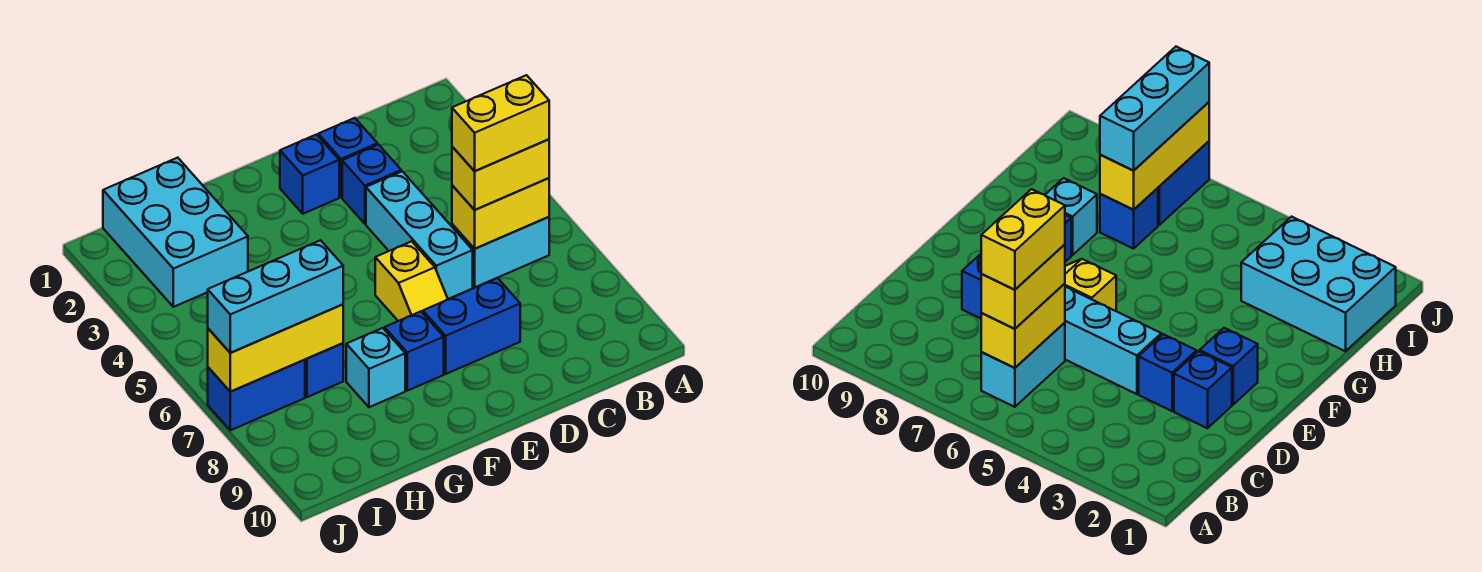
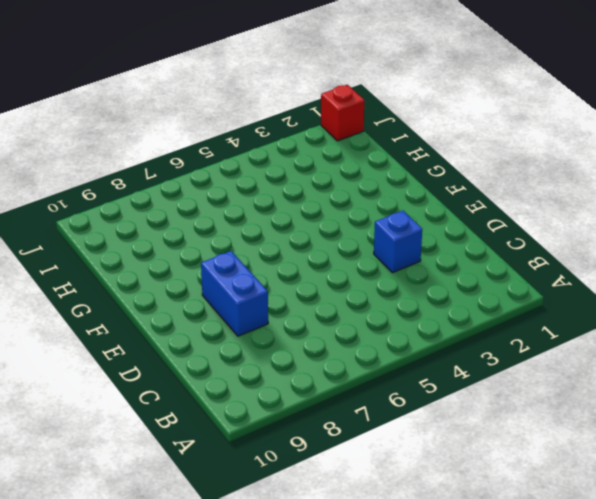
red 1x1 brick [321,85,364,141] -> none
none -> cyan 1x2 brick [452,217,549,287]
none -> blue 1x1 brick [318,118,378,197]
none -> cyan 1x3 brick [366,171,473,299]

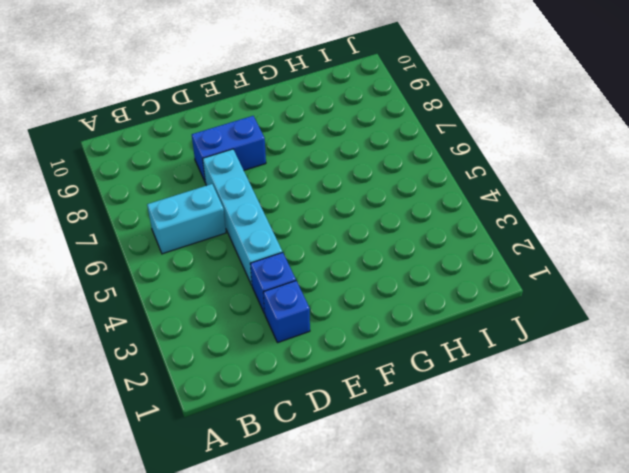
cyan 1x4 brick [203,149,282,285] -> cyan 1x3 brick [366,171,473,299]
none -> blue 1x1 brick [280,135,339,214]
none -> yellow 1x2 slope [375,241,448,321]
none -> blue 1x1 brick [385,311,444,391]

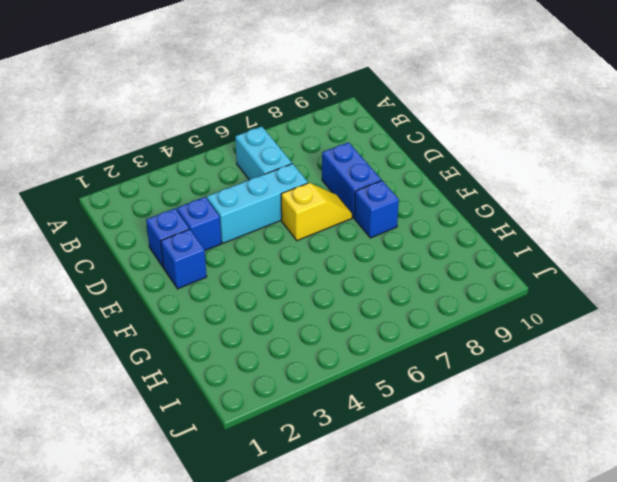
none -> cyan 1x1 brick [346,328,405,407]
none -> cyan 2x3 brick [103,158,248,307]
none -> blue 1x1 brick [305,343,343,397]

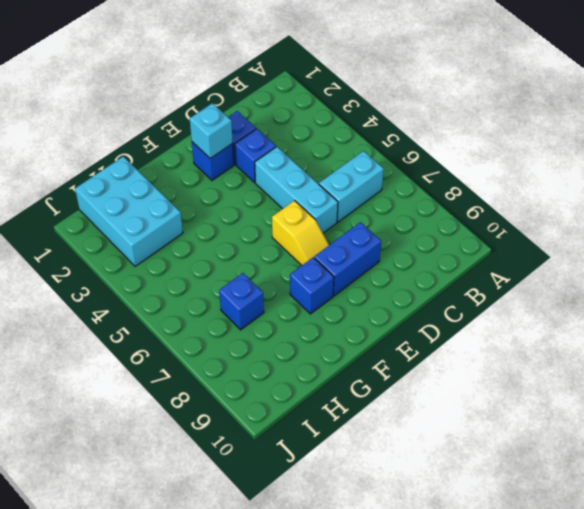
cyan 1x1 brick [190,103,233,158] -> cyan 1x1 brick moved to [346,328,405,407]
none -> blue 1x2 brick [208,360,305,430]
none -> yellow 1x2 brick [452,178,549,249]
none -> yellow 1x3 brick [208,305,343,392]

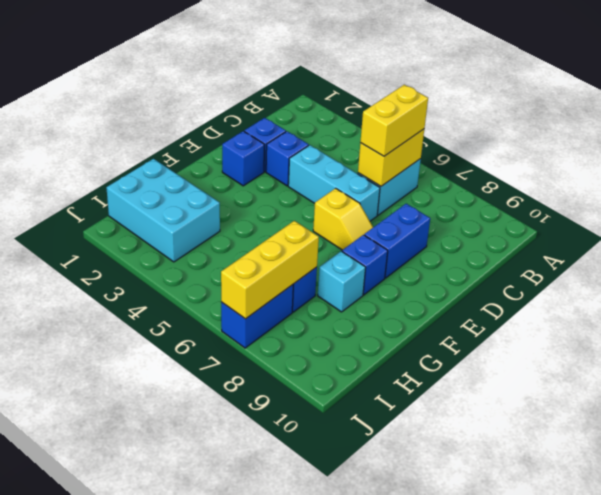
none -> cyan 1x3 brick [208,240,343,353]
none -> yellow 1x2 brick [452,75,549,171]

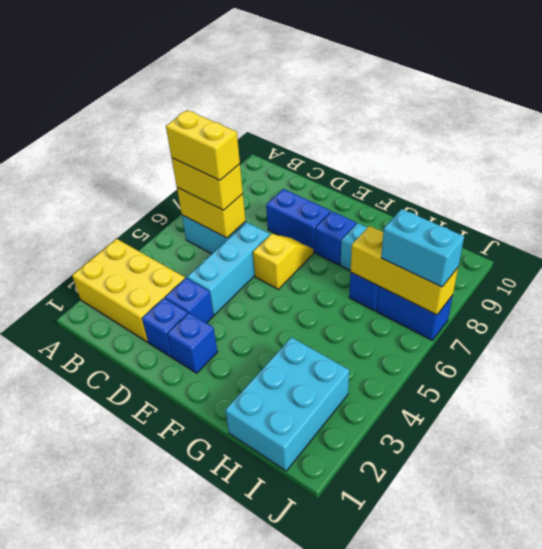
yellow 2x3 brick [72,239,185,342] -> none
cyan 1x2 brick [381,209,464,287] -> cyan 1x3 brick [208,240,343,353]

